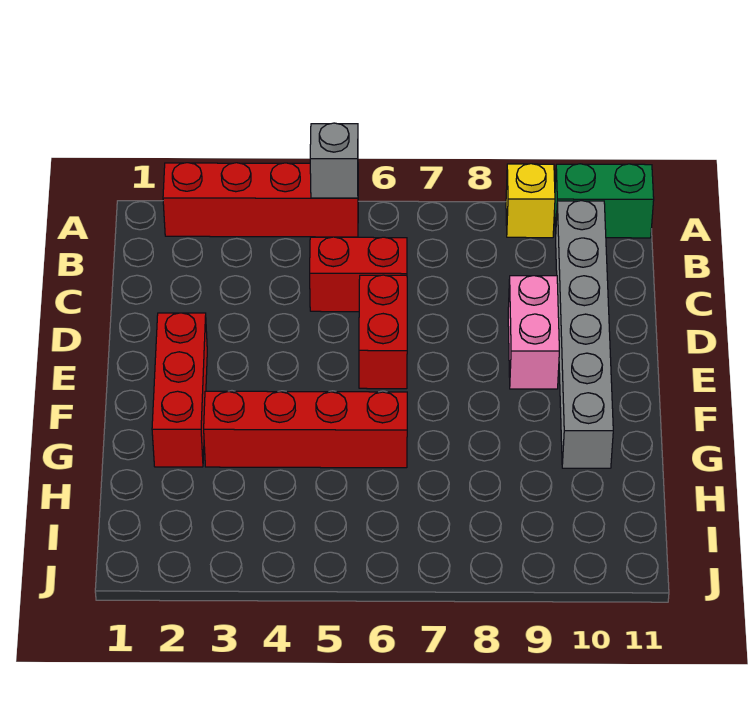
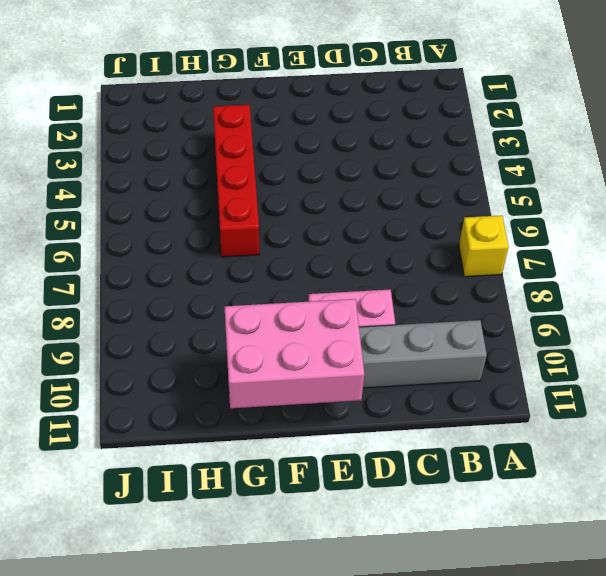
yellow 1x1 brick [459,215,509,277] -> yellow 1x1 brick moved to [506,164,555,238]
pink 2x3 brick [224,299,364,408] -> none
none -> red 1x4 brick [163,163,358,237]
none -> green 1x2 brick [555,164,654,238]

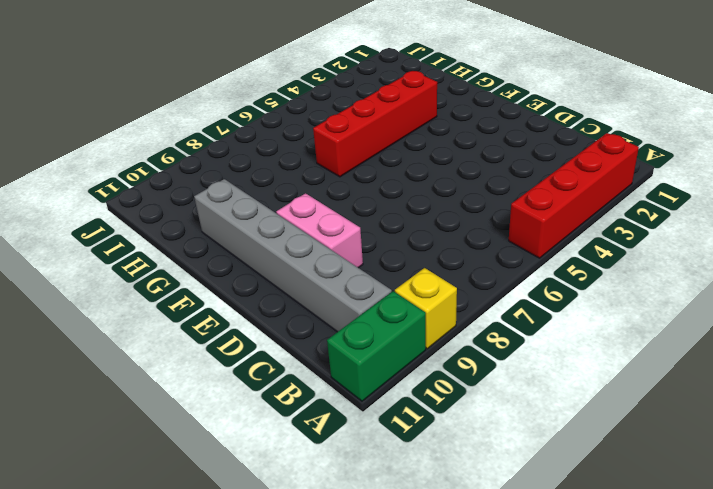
none -> red 1x2 brick [310,237,407,312]
none -> red 1x2 brick [359,275,407,389]

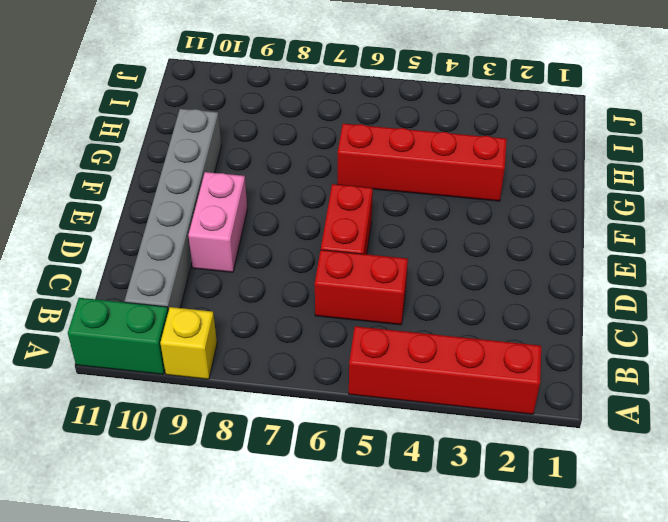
none -> red 1x3 brick [152,313,207,467]
none -> grey 1x1 brick [310,123,358,198]

